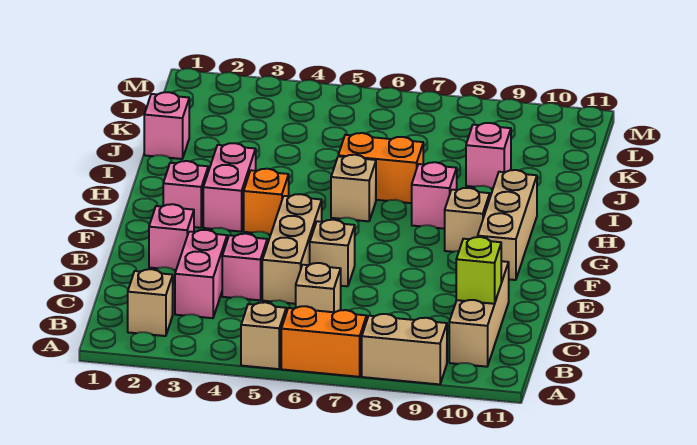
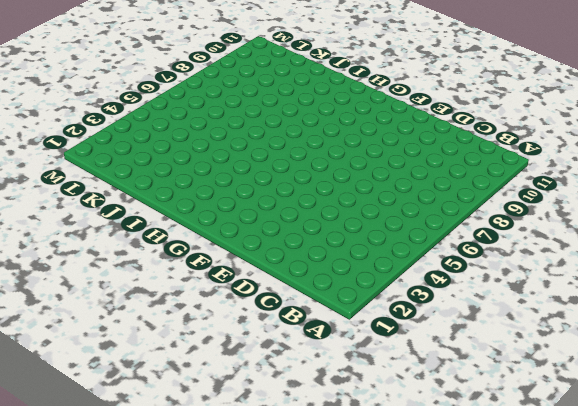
none -> tan 1x1 brick [241,302,286,369]
none -> orange 1x2 brick [281,306,367,377]
none -> tan 1x2 brick [362,314,447,384]

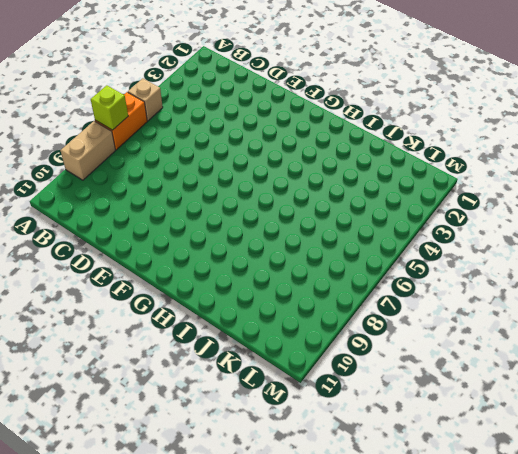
lime 1x1 brick [91,85,128,130] -> lime 1x1 brick moved to [456,237,501,304]
none -> tan 1x1 brick [128,269,173,336]
none -> tan 1x3 brick [449,261,509,367]
none -> pink 1x2 brick [175,230,227,318]

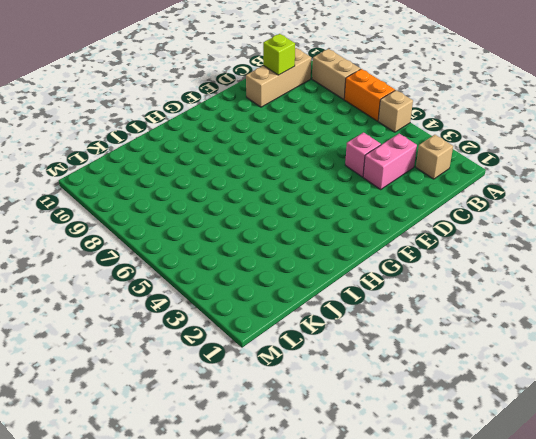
none -> tan 1x1 brick [296,263,341,312]
none -> tan 1x3 brick [262,194,322,304]
none -> pink 1x1 brick [149,204,194,270]

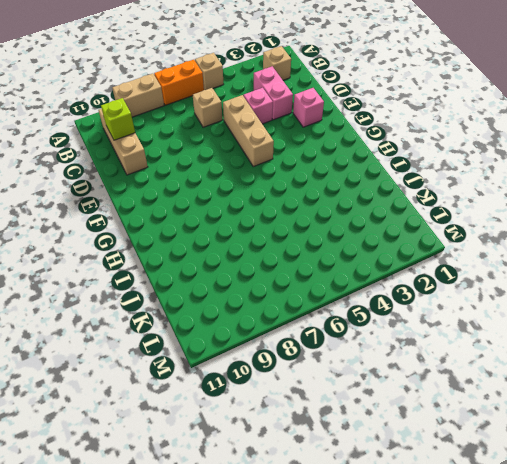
none -> tan 1x1 brick [310,220,355,286]
none -> tan 1x3 brick [478,170,537,280]
none -> pink 1x1 brick [163,161,208,228]

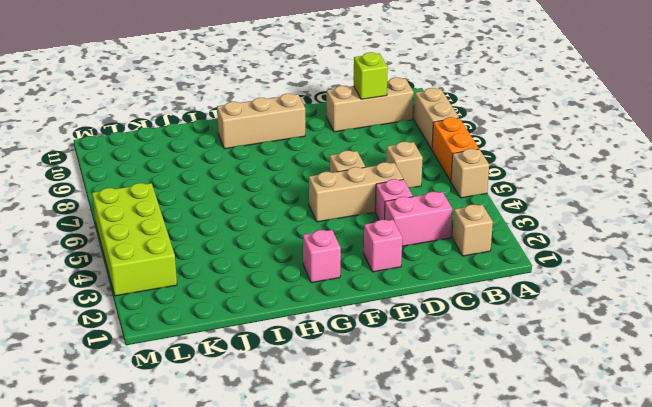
lime 2x4 brick [92,183,177,296] -> none
none -> pink 1x2 brick [203,143,256,232]
none -> orange 1x1 brick [244,169,289,234]
none -> tan 1x1 brick [445,188,490,252]

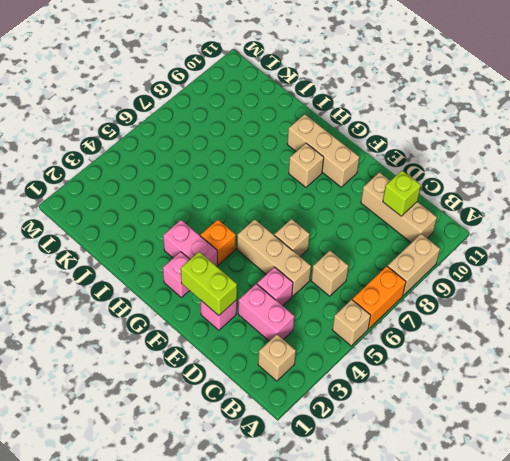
lime 1x2 brick [181,252,237,315] -> none
none -> tan 1x1 brick [331,155,376,221]
none -> pink 1x1 brick [412,162,457,229]
none -> orange 1x2 brick [338,133,423,203]

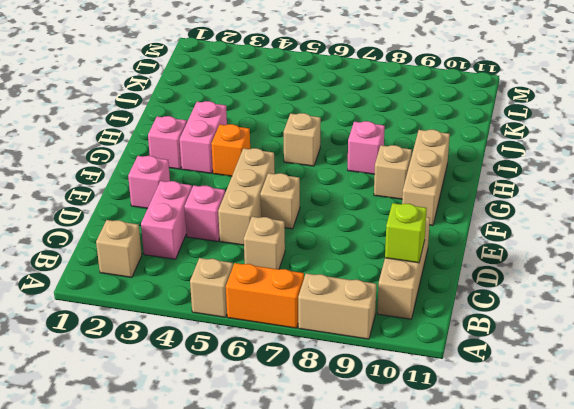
none -> orange 1x2 brick [338,133,423,203]
none -> pink 1x1 brick [144,92,189,159]
none -> pink 1x1 brick [466,123,511,189]

